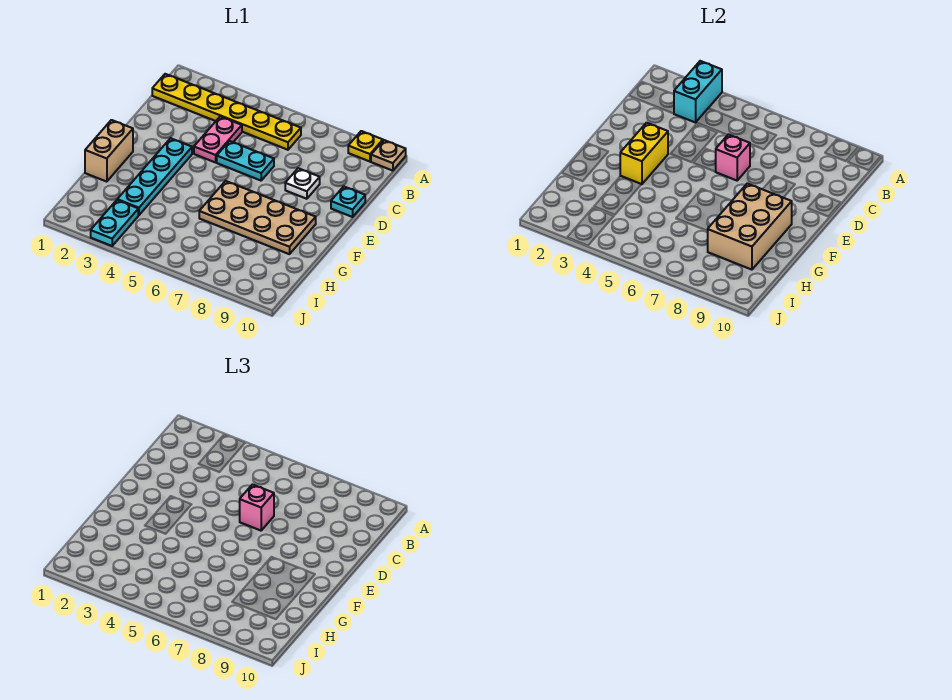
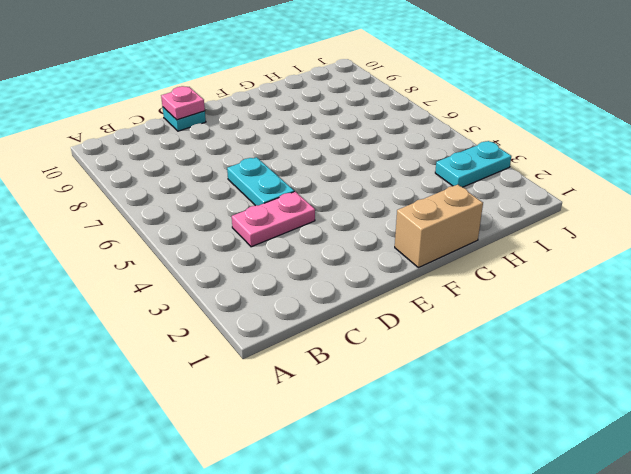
pink 1x1 plate [161,86,205,120] -> none
none -> yellow 1x1 plate [348,131,383,162]
none -> tan 1x1 plate [371,140,406,171]
none -> yellow 1x6 plate [152,74,301,150]

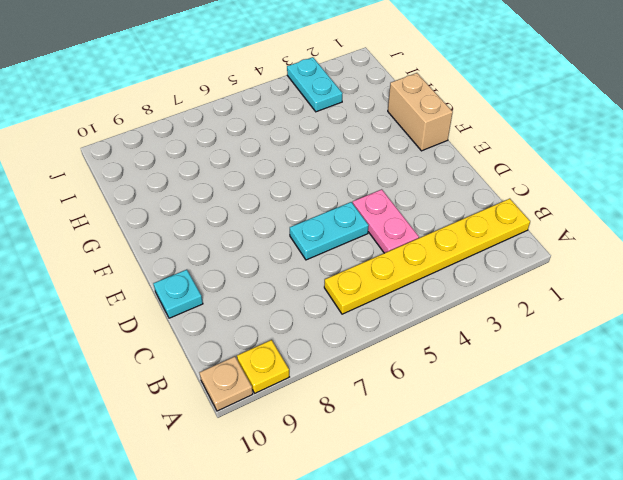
none -> white 1x1 plate [285,168,320,199]
none -> cyan 1x4 plate [117,138,192,215]
none -> tan 2x4 plate [199,181,316,254]

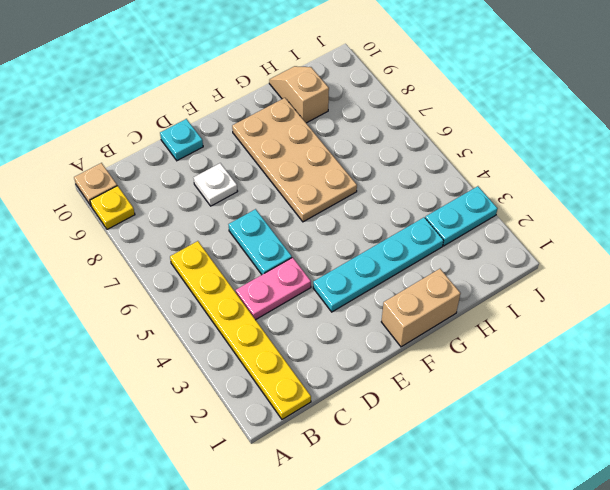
tan 1x2 slope [269,66,329,123] -> none
none -> cyan 1x2 brick [674,61,722,123]
none -> pink 1x1 brick [716,135,750,181]
none -> yellow 1x2 brick [620,123,668,184]

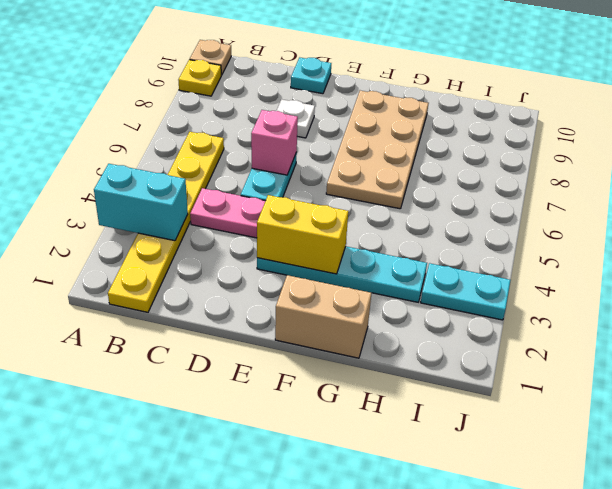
none -> tan 2x3 brick [708,183,792,270]
none -> pink 1x1 brick [240,485,274,531]

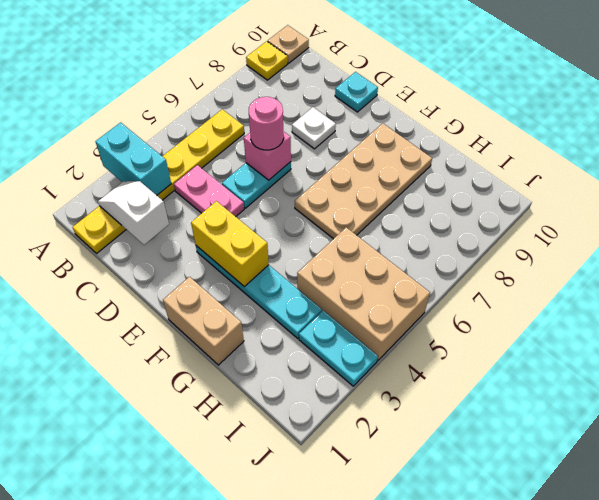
white 1x2 slope [98,181,169,245] -> none
pink 1x1 round brick [249,97,284,150] -> pink 1x1 brick [240,485,274,531]
tan 2x3 brick [297,227,430,360] -> tan 2x3 brick moved to [708,183,792,270]

